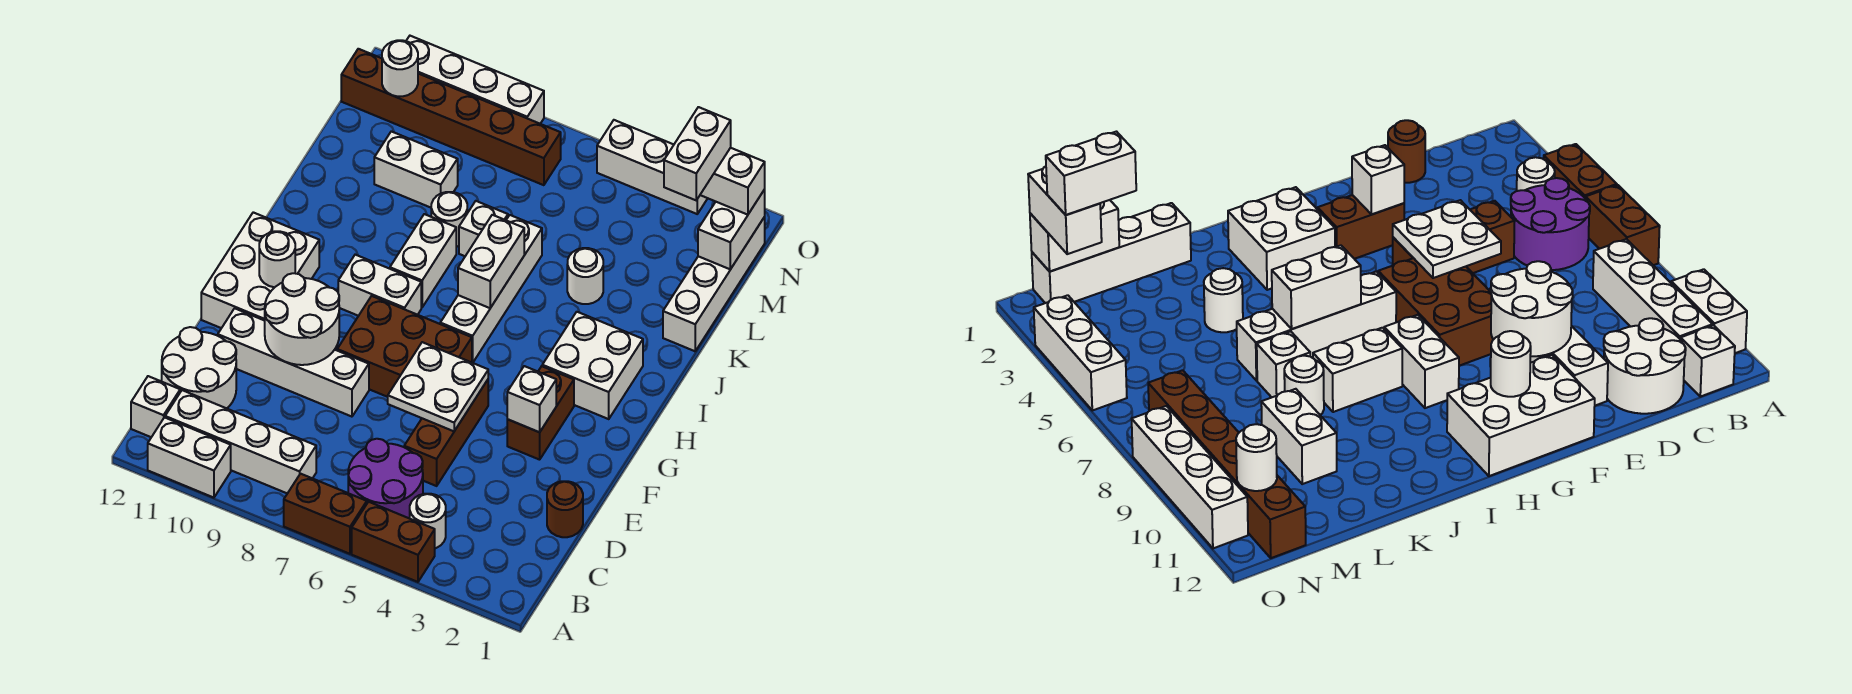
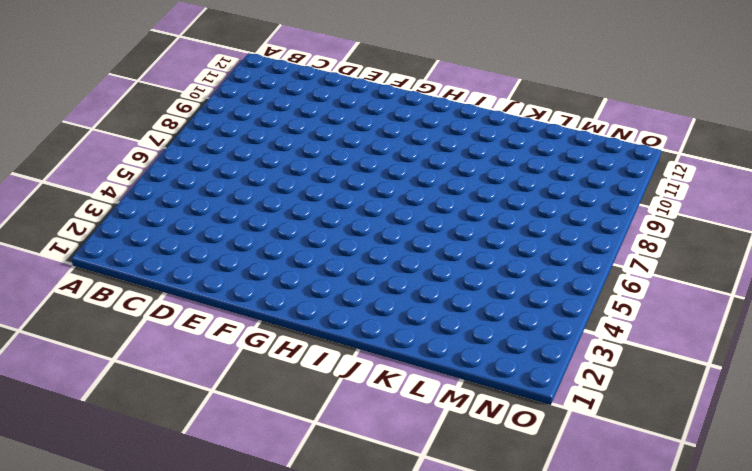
none -> brown 1x2 brick [352,502,435,582]
none -> brown 1x2 brick [284,474,367,554]
none -> white 1x2 brick [148,417,231,498]
none -> white 1x1 round brick [410,494,446,548]

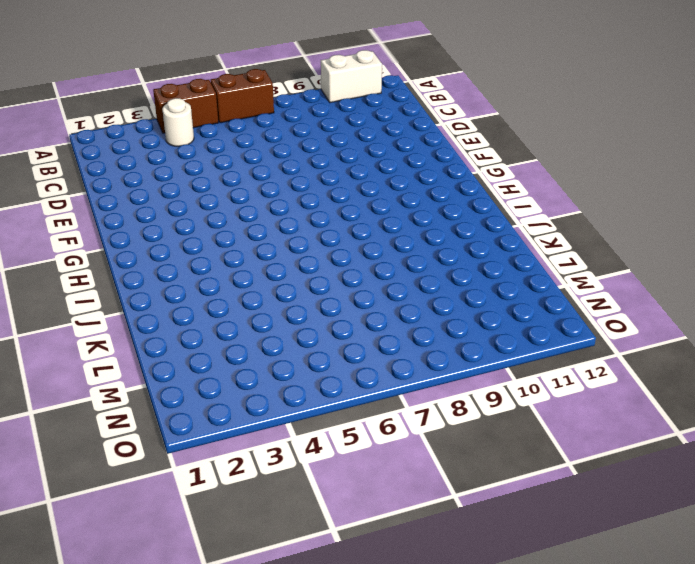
none -> purple 2x2 round brick [348,439,423,518]
none -> white 1x4 brick [165,390,316,494]
none -> white 1x1 brick [131,376,180,437]
none -> white 2x2 round brick [162,327,236,408]

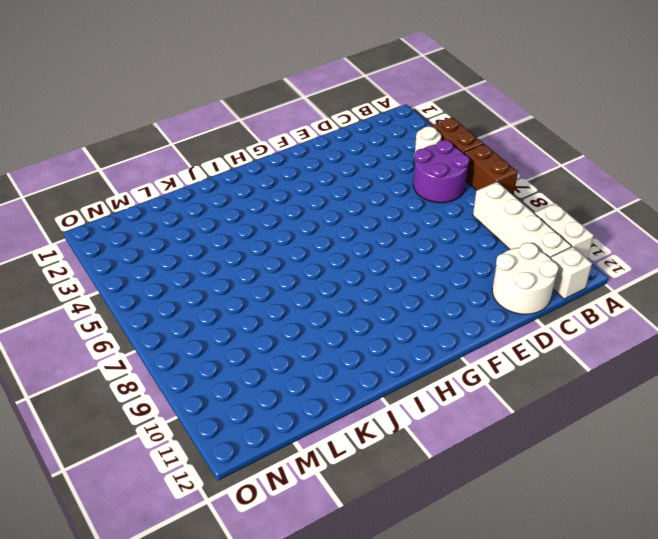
none -> brown 1x1 round brick [547,481,583,537]
none -> brown 1x3 brick [404,380,488,486]
none -> white 1x4 brick [218,308,369,417]
none -> brown 1x2 brick [507,366,574,460]

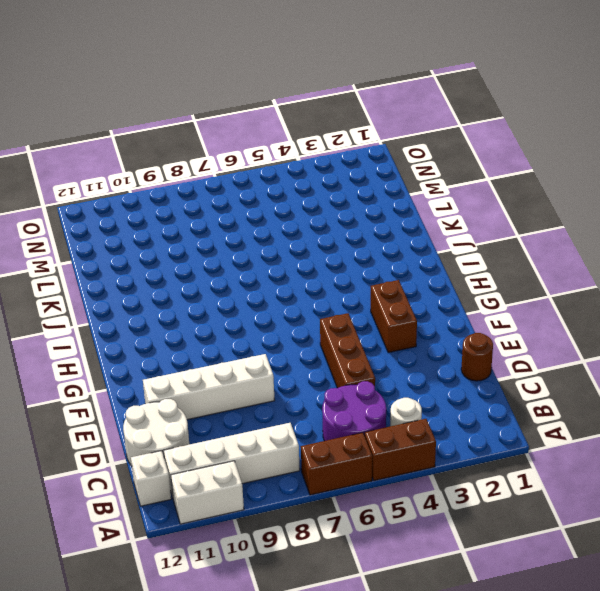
none -> brown 2x3 brick [337,296,472,397]
none -> white 2x3 brick [201,212,319,328]
none -> white 2x2 brick [542,312,643,419]
none -> white 1x4 brick [440,215,542,363]

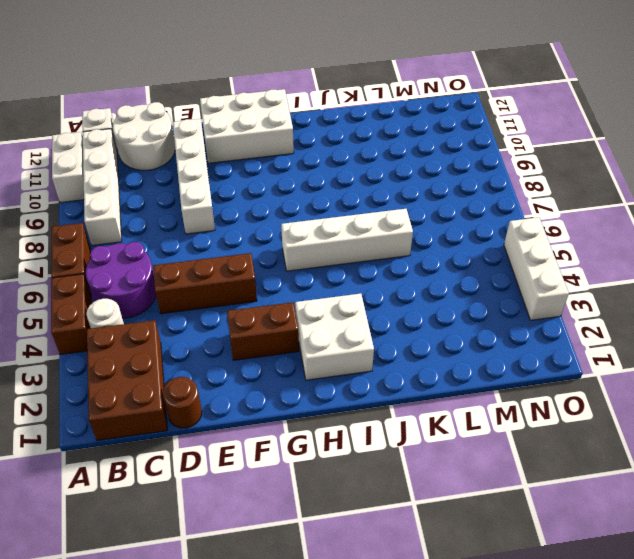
brown 2x3 brick [87,320,167,440] -> brown 2x3 brick moved to [337,296,472,397]
none -> white 1x2 brick [338,255,421,316]
none -> white 1x2 brick [390,214,456,307]
none -> white 1x4 brick [663,217,765,351]
none -> white 1x1 round brick [567,248,603,304]

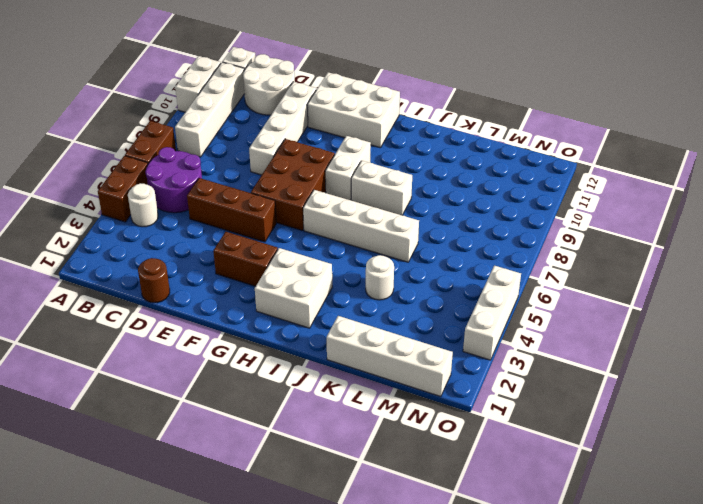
none -> white 1x1 brick [459,201,508,256]
none -> white 1x1 round brick [431,192,467,247]
none -> white 1x2 brick [374,131,458,208]
none -> brown 1x6 brick [341,49,561,185]

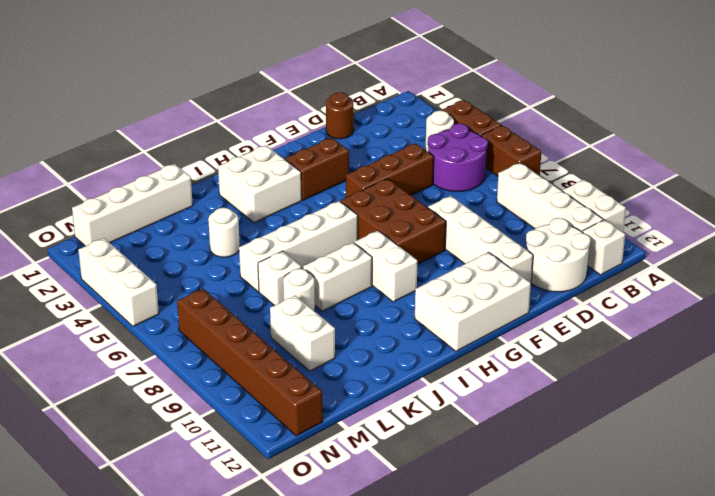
none -> white 1x4 brick [406,36,544,124]
none -> white 2x2 plate [388,342,488,431]
none -> white 2x2 round brick [265,273,339,365]
none -> white 1x1 brick [507,366,556,432]

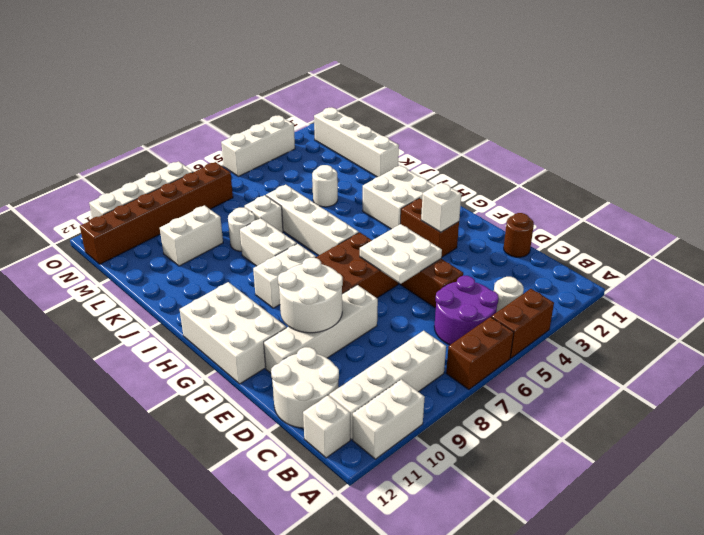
none -> white 1x1 round brick [259,231,295,287]
none -> white 1x2 brick [458,215,524,308]
none -> white 1x2 brick [698,190,765,269]
none -> white 1x1 round brick [382,40,418,96]

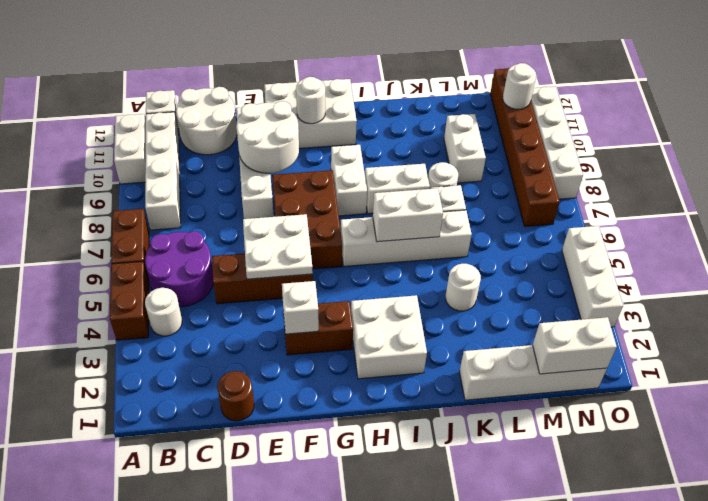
none -> white 1x2 brick [700,148,765,215]
none -> white 1x2 brick [664,107,731,200]

